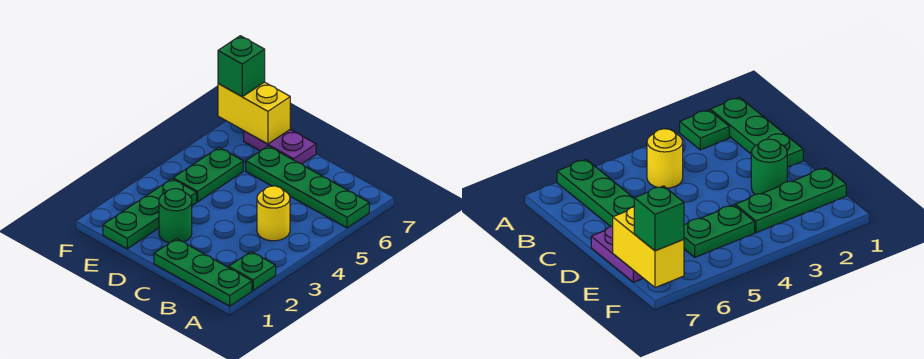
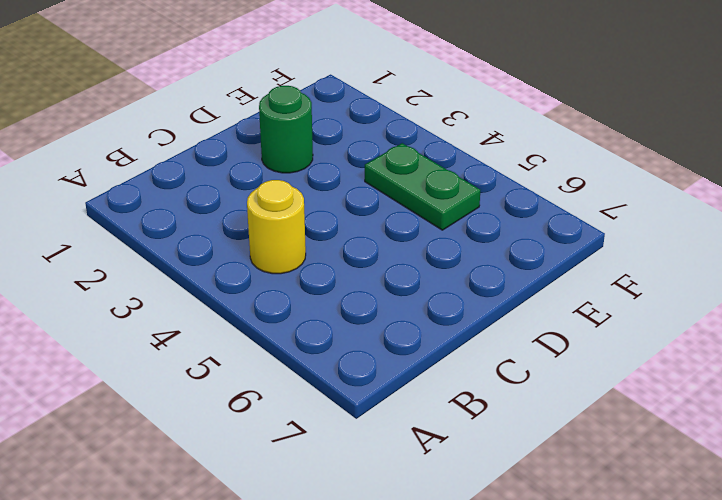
none -> green 1x3 plate [154,239,252,306]
none -> green 1x1 plate [229,252,276,290]

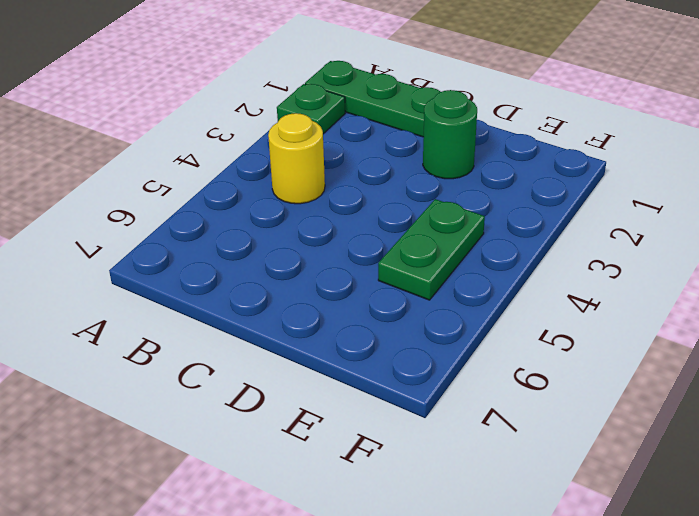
none -> green 1x4 plate [246,146,369,228]
none -> purple 1x2 plate [244,130,316,164]

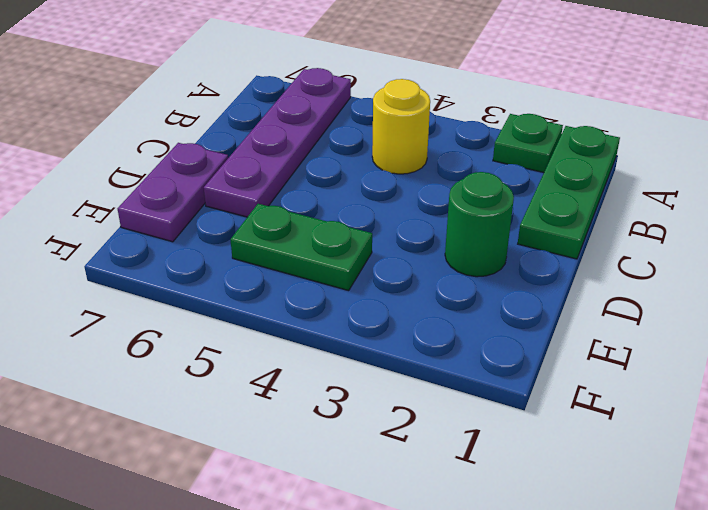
purple 1x4 plate [204,68,351,217] -> green 1x4 plate [246,146,369,228]
none -> green 1x3 plate [103,179,197,249]
none -> yellow 1x2 brick [218,82,290,144]

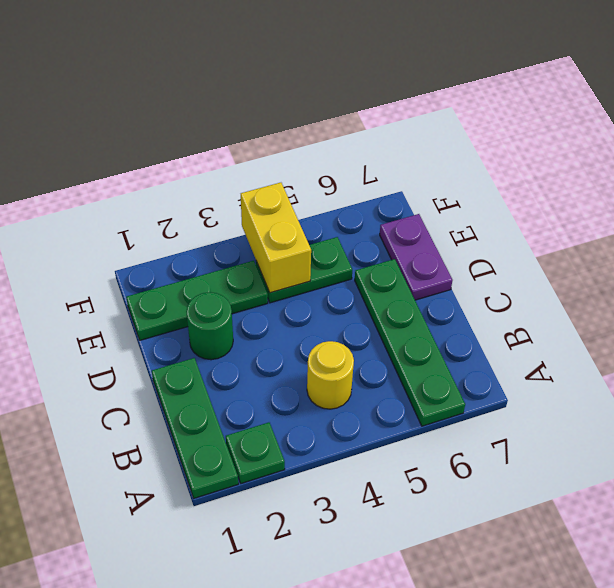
yellow 1x2 brick [241,183,311,293] -> yellow 1x2 brick moved to [218,82,290,144]
none -> green 1x1 brick [218,36,265,97]

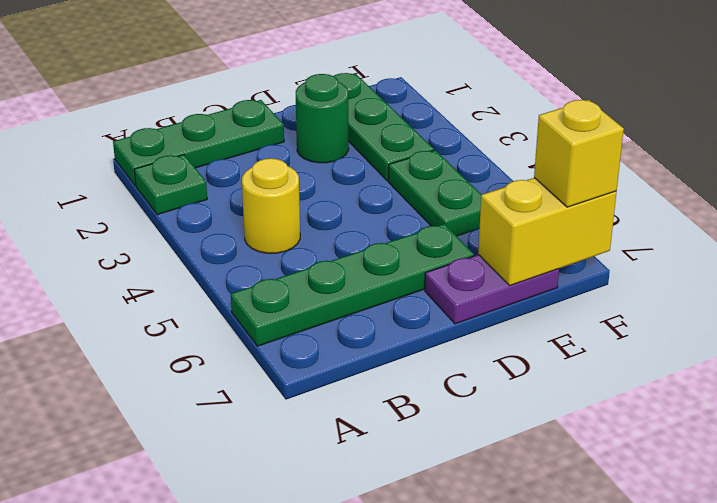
yellow 1x1 brick [534,100,624,207] -> green 1x1 brick [218,36,265,97]

